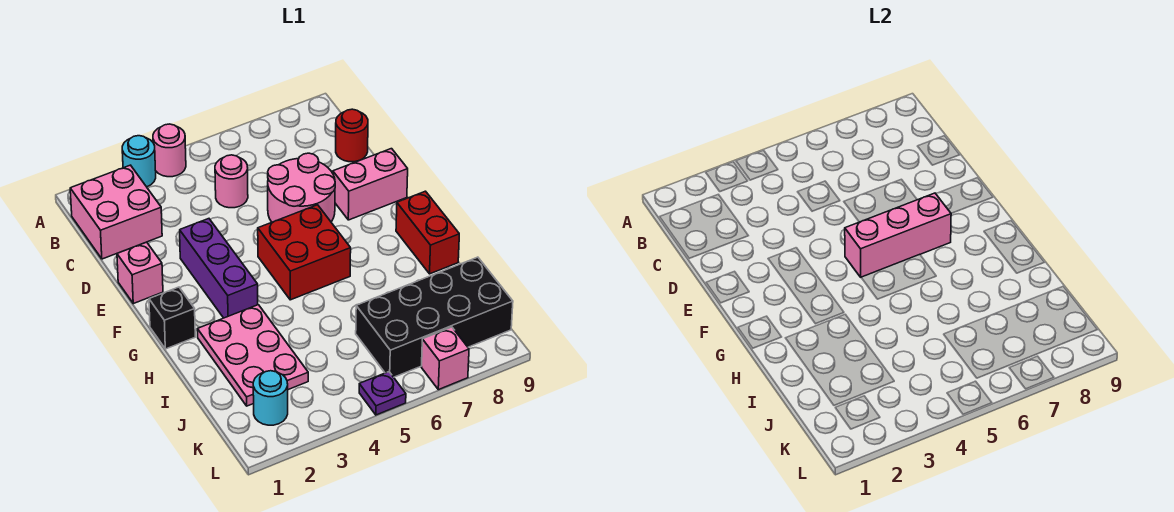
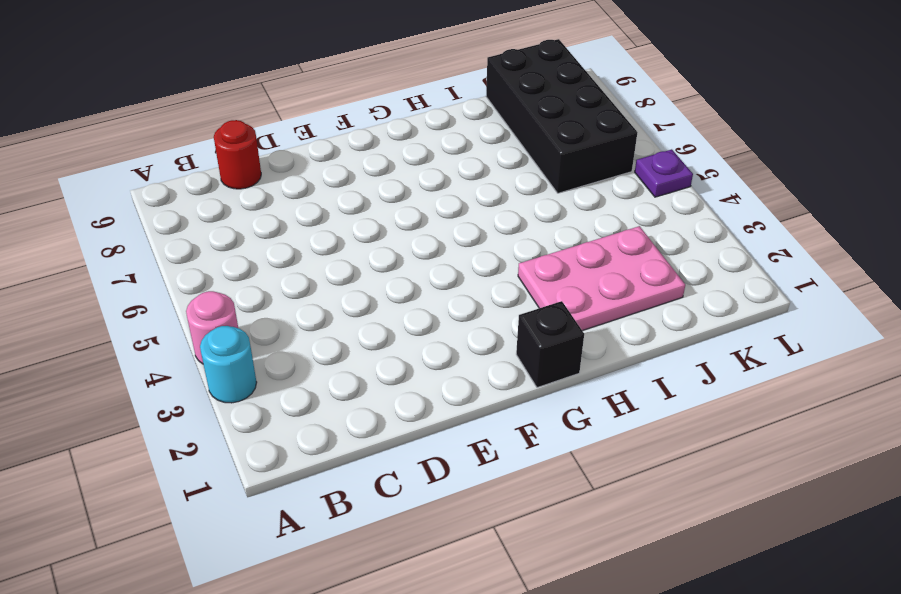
none -> pink 2x2 brick [70,165,162,259]
none -> pink 1x1 round brick [215,155,248,208]
none -> pink 2x2 round brick [268,153,335,222]

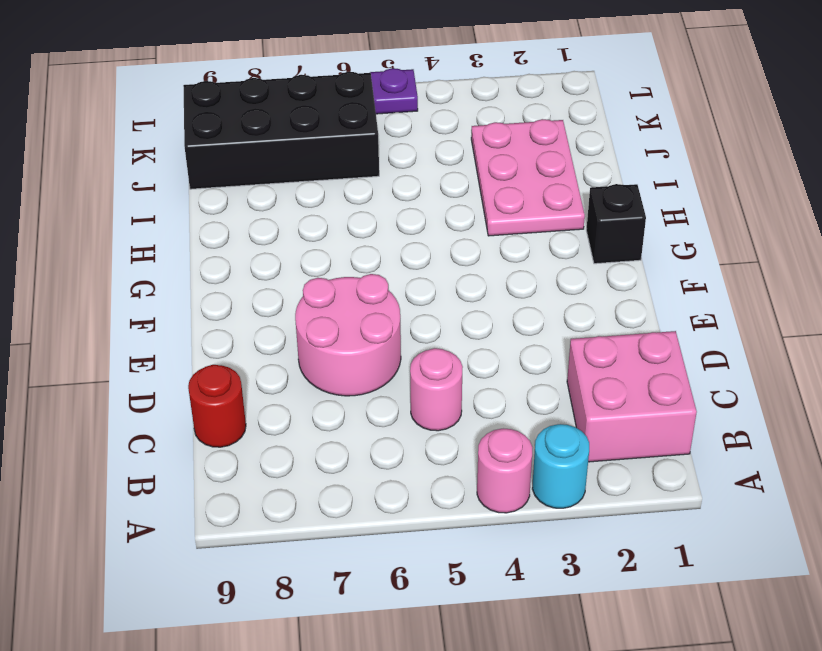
none -> pink 1x1 brick [117,242,163,304]
none -> purple 1x3 brick [180,219,258,318]
none -> pink 1x2 brick [333,149,408,220]

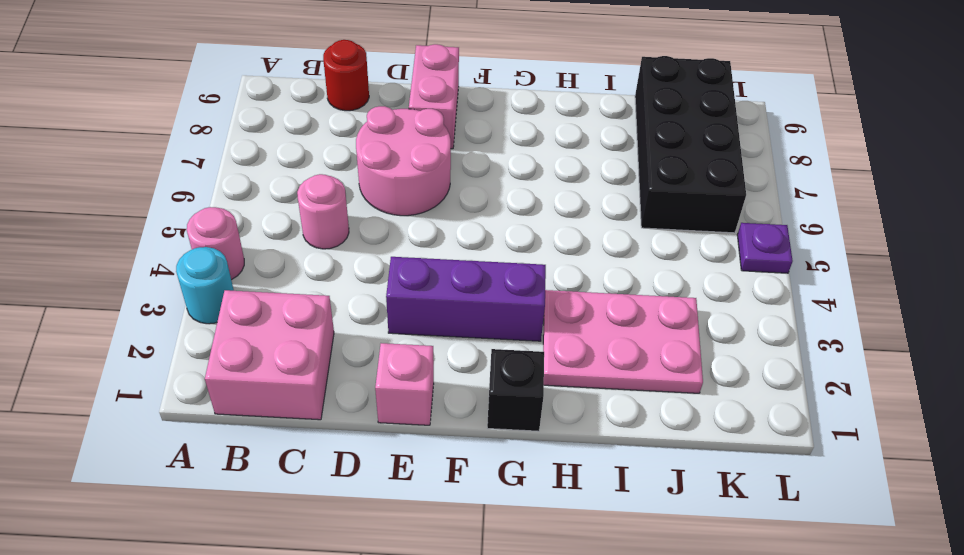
none -> red 2x2 brick [258,205,351,300]
none -> red 1x2 brick [396,191,459,274]
none -> cyan 1x1 round brick [253,371,288,425]

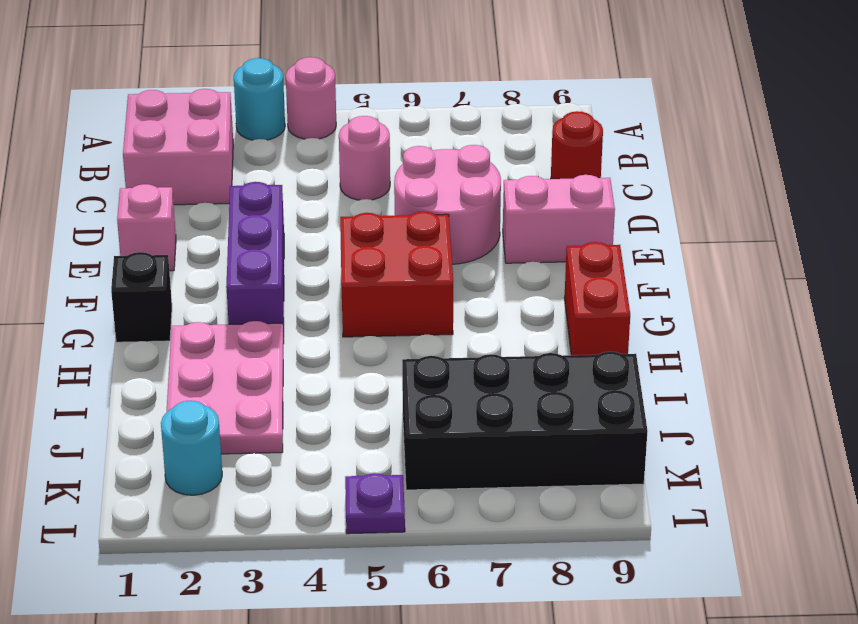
none -> pink 1x1 brick [422,327,469,390]
none -> pink 1x3 brick [845,193,951,277]

